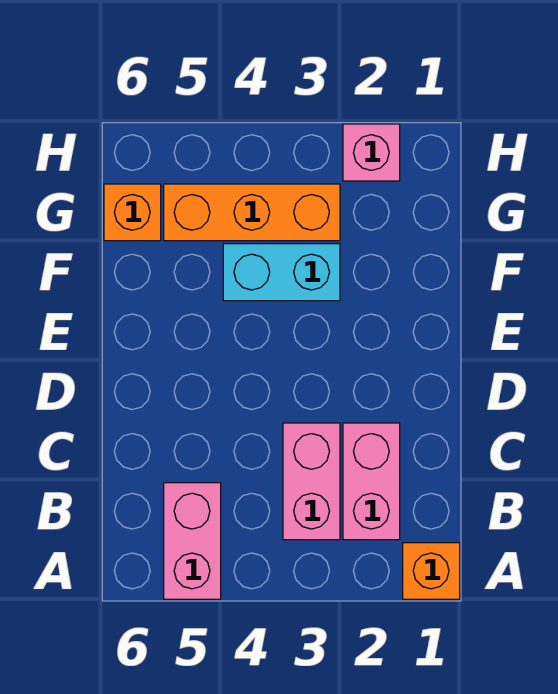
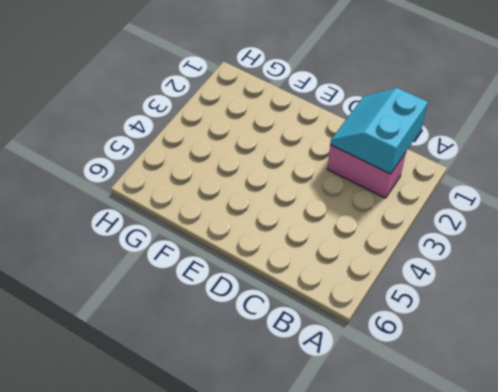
cyan 2x2 slope [330,88,428,174] -> none
none -> orange 1x1 brick [403,543,460,599]
none -> pink 1x2 brick [164,483,221,599]

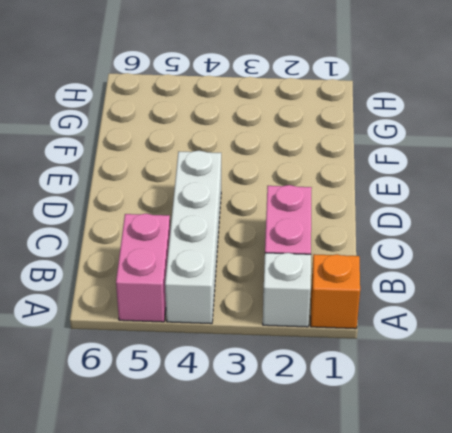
white 1x1 brick [263,253,311,327] -> none
white 1x4 brick [165,151,221,324] -> none
none -> pink 1x2 brick [283,423,340,540]
none -> cyan 1x2 brick [223,244,340,301]

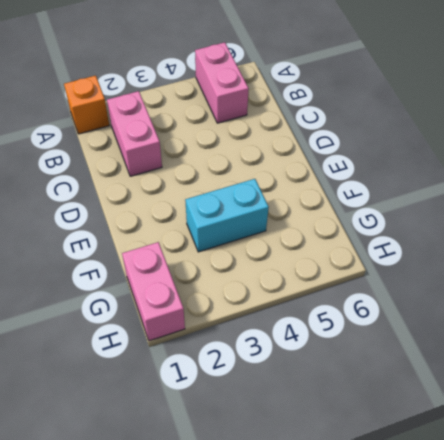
pink 1x2 brick [122,242,185,341] -> pink 1x2 brick moved to [283,423,340,540]
none -> orange 1x3 brick [164,184,340,241]
none -> orange 1x1 brick [104,184,161,241]

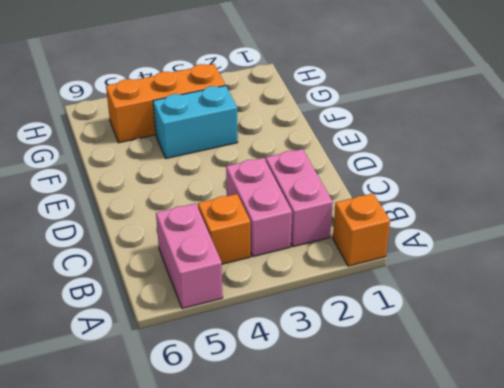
orange 1x1 brick [198,194,250,264] -> orange 1x1 brick moved to [104,184,161,241]
none -> pink 1x1 brick [343,124,400,181]

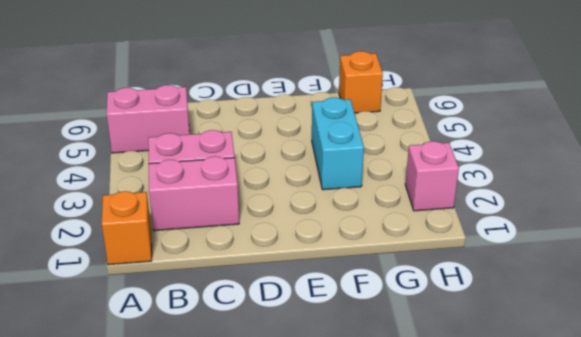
none -> orange 1x3 brick [164,184,340,241]

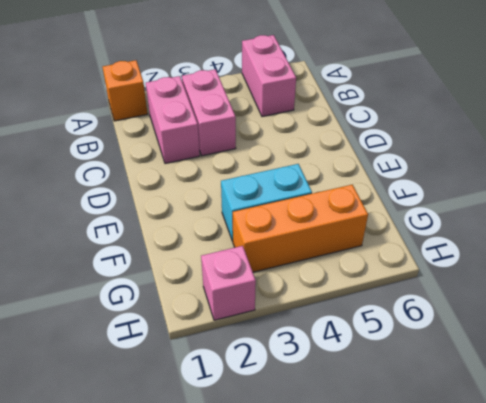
none -> orange 1x1 brick [104,184,161,241]

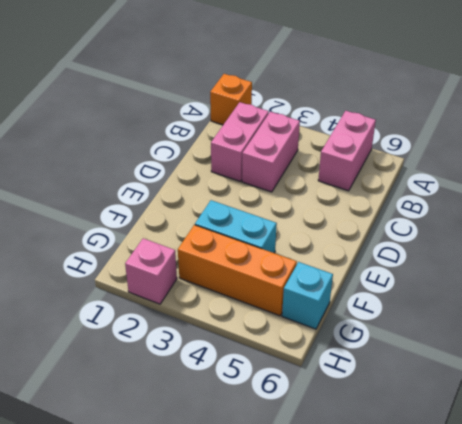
cyan 1x1 brick [282,262,333,329] -> orange 1x1 brick [104,184,161,241]

